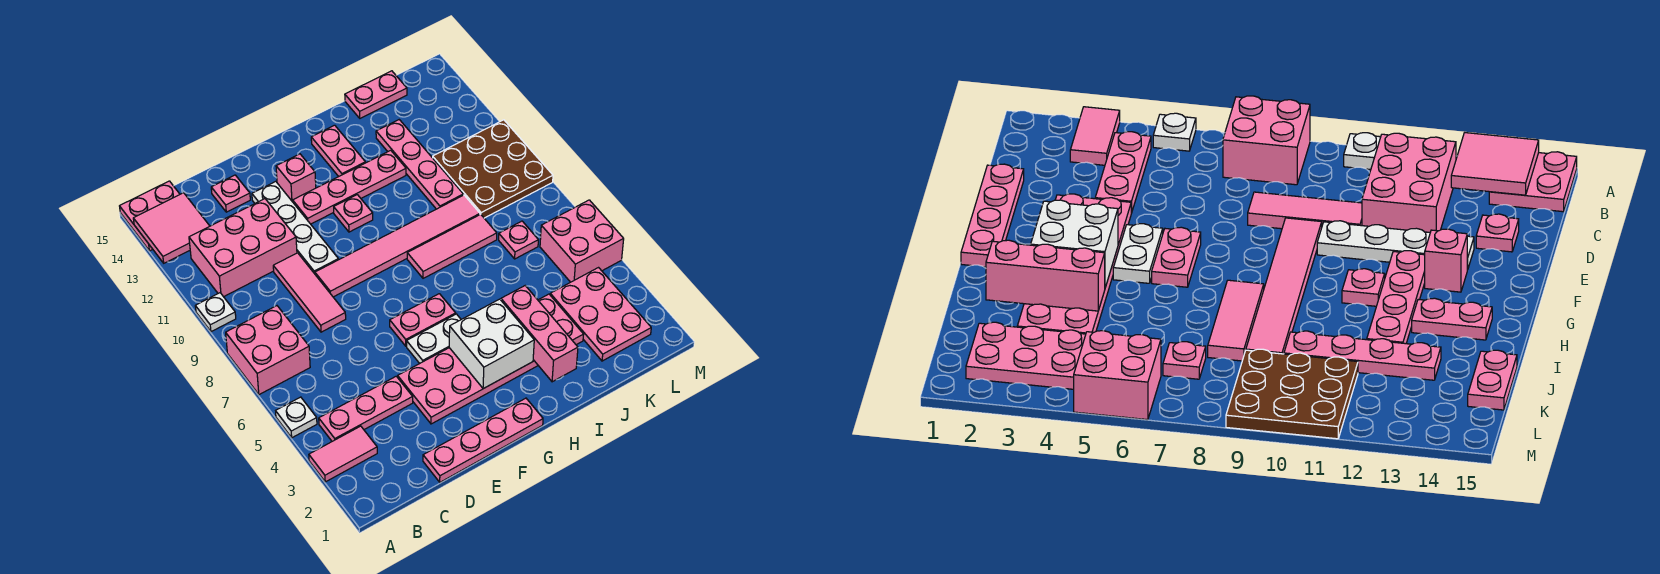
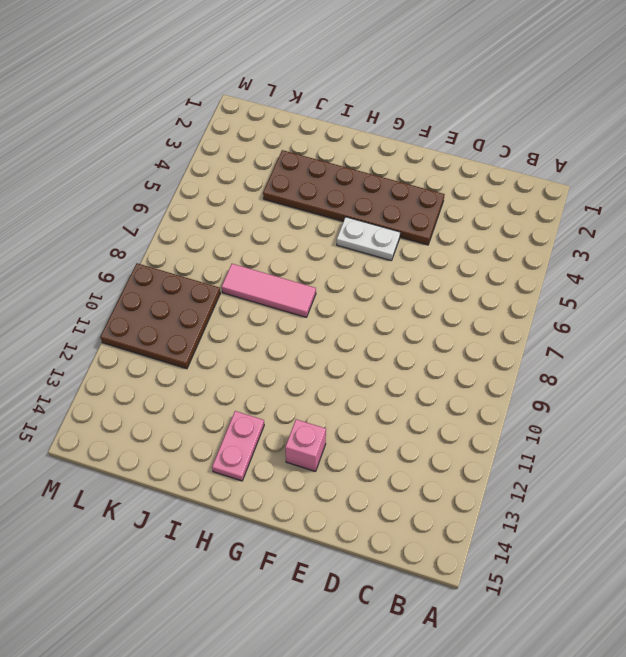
brown 2x6 plate [263,150,445,245] -> pink 2x6 plate [398,294,584,424]
none -> pink 1x2 tile [309,426,377,482]
none -> white 1x1 plate [276,397,317,438]
none -> pink 2x2 brick [226,306,310,395]

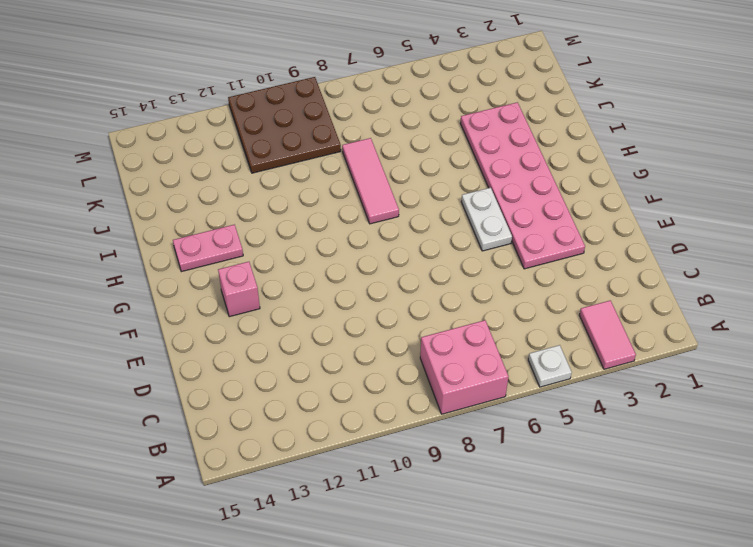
none -> white 1x1 plate [195,293,236,332]
none -> pink 2x2 plate [120,181,180,251]
none -> pink 1x3 plate [319,376,413,441]

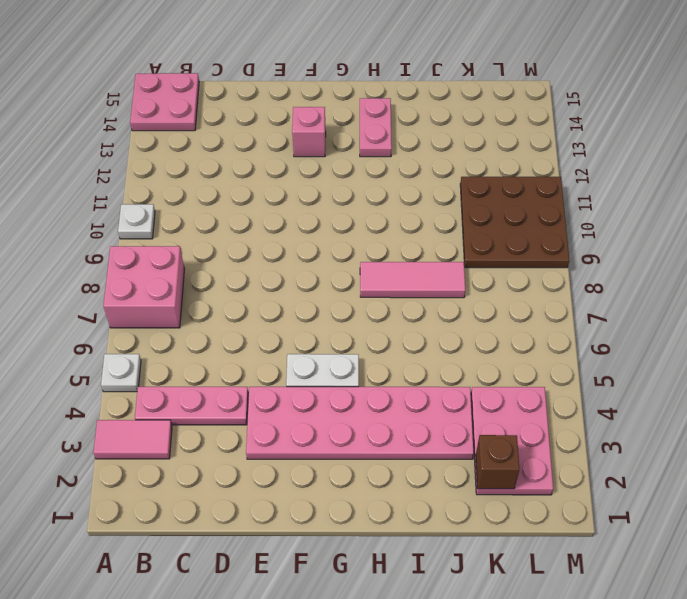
brown 1x1 brick [476,435,519,489] -> none
none -> pink 2x3 brick [189,199,297,297]
none -> pink 1x4 plate [423,398,543,482]
none -> pink 1x3 tile [273,253,346,332]

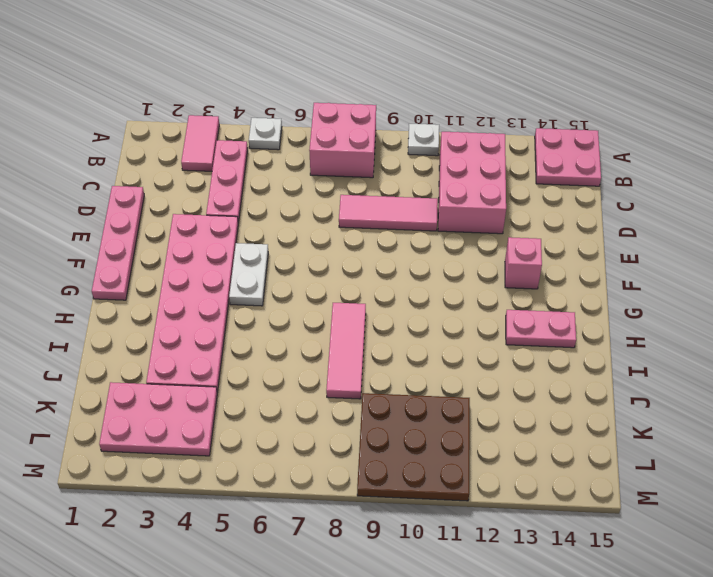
none -> pink 1x1 plate [211,175,250,212]
none -> pink 1x6 tile [315,195,480,297]
none -> white 1x4 plate [252,181,338,274]

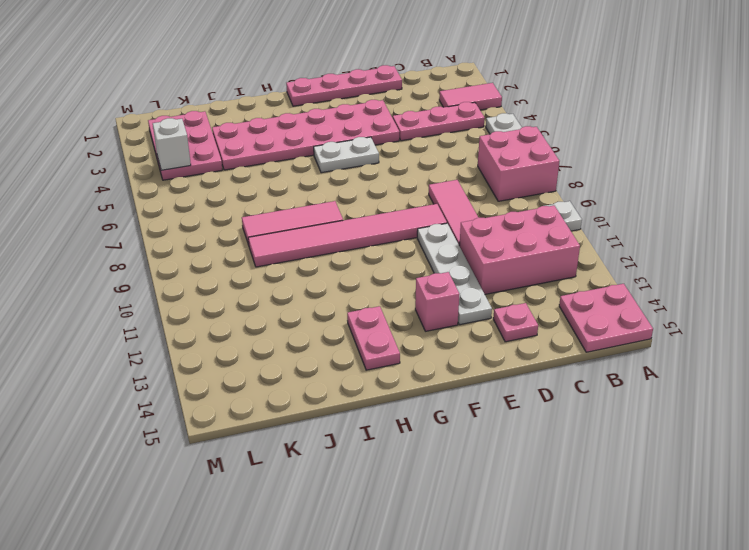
white 1x1 brick [153,118,191,170] -> none
none -> pink 1x2 plate [390,294,456,346]
none -> pink 1x4 plate [293,150,406,224]
none -> pink 1x1 plate [334,195,373,232]

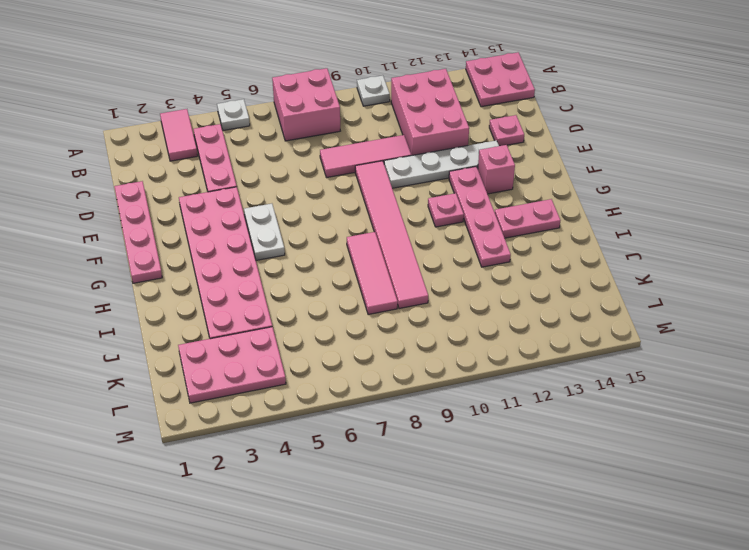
none -> pink 1x2 plate [390,294,456,346]
none -> pink 1x4 plate [376,120,463,209]
none -> pink 1x2 plate [345,71,407,118]

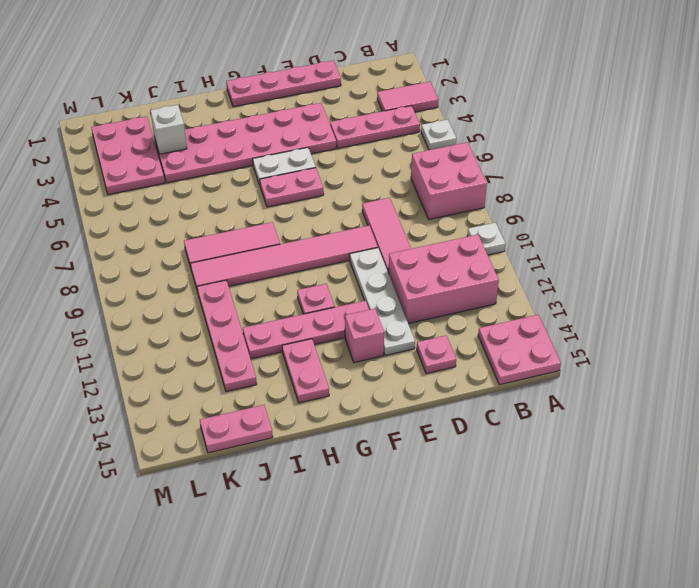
white 1x1 brick [150,105,187,154] -> none
none -> pink 1x1 plate [499,221,538,259]
none -> brown 3x3 plate [433,120,553,218]
none -> pink 2x2 brick [540,200,624,282]

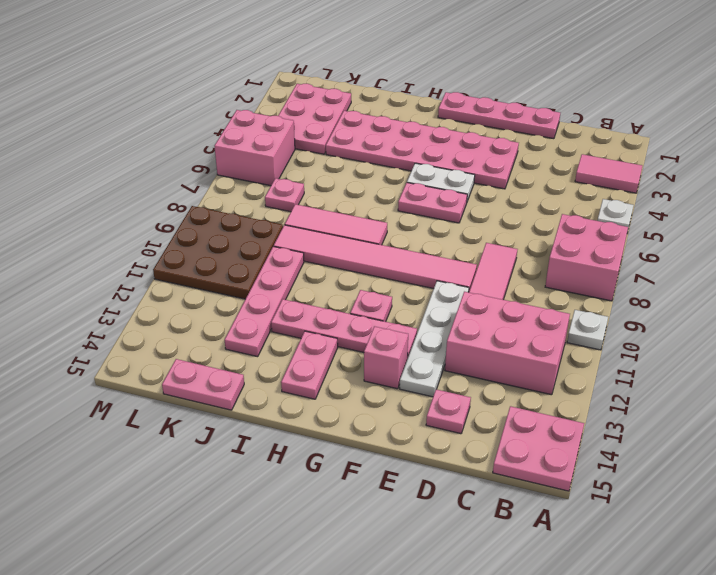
none -> pink 1x3 plate [319,376,413,441]
none -> pink 2x2 tile [133,193,210,263]
none -> white 2x2 brick [449,299,534,389]

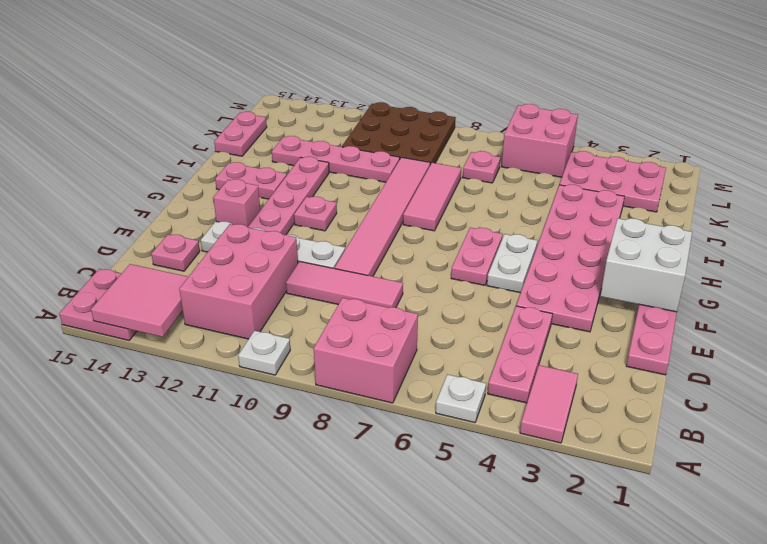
white 2x2 brick [600,218,692,312] -> white 2x2 brick moved to [449,299,534,389]
none -> pink 1x3 brick [501,286,578,382]

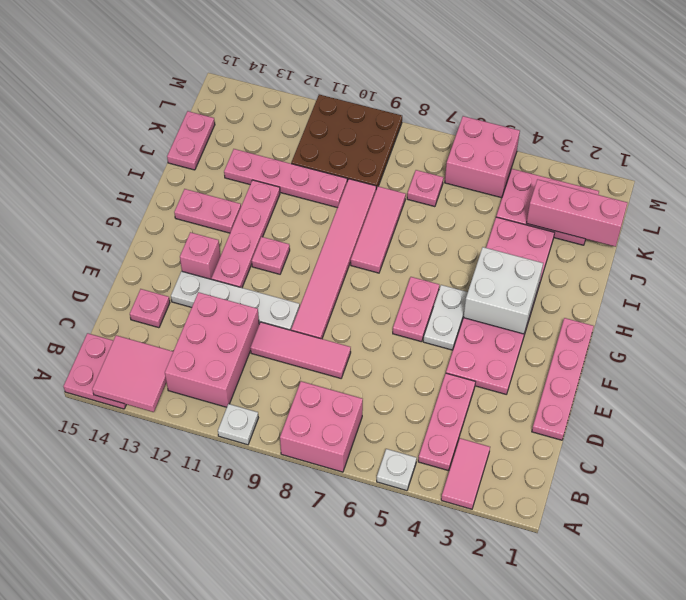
pink 1x3 brick [527,179,627,247] -> pink 1x3 brick moved to [501,286,578,382]

